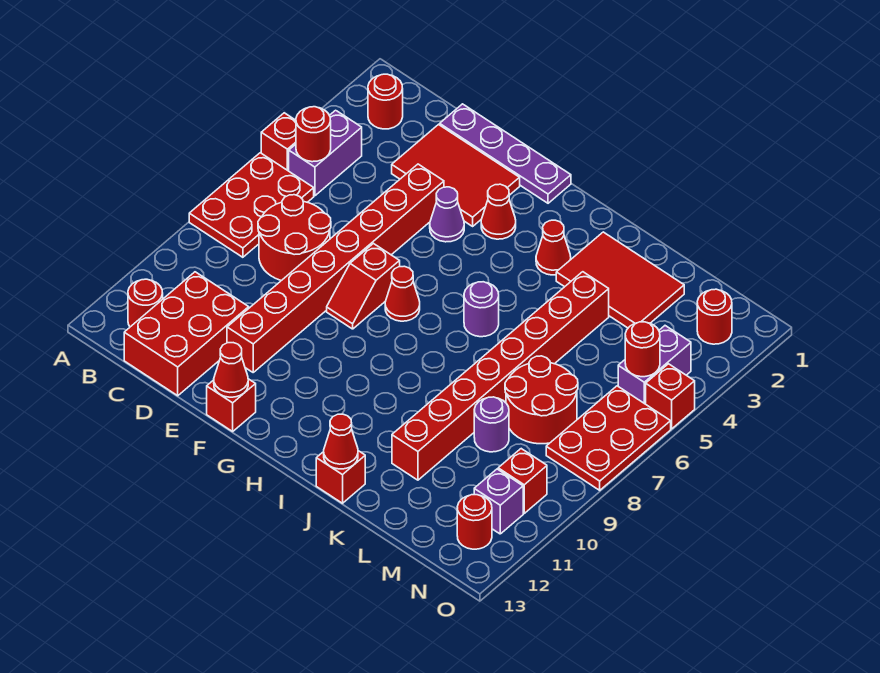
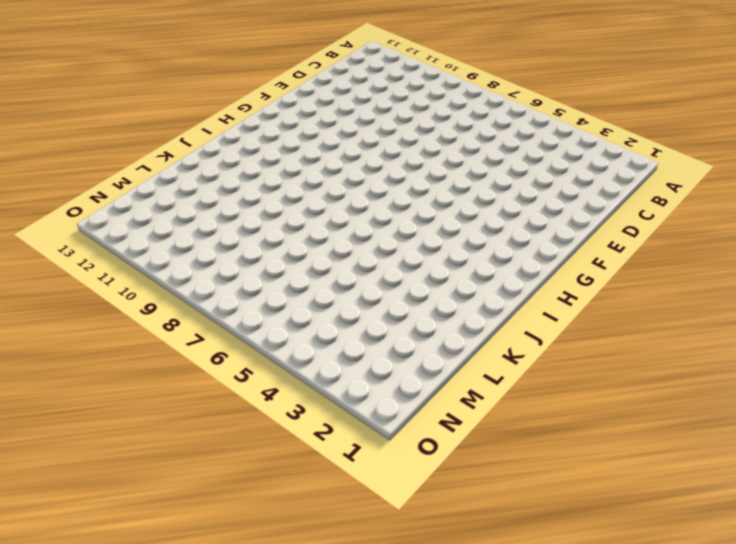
none -> red 1x1 brick [261,113,296,171]
none -> red 2x3 plate [189,153,314,257]
none -> red 1x1 round brick [368,74,403,129]
none -> purple 1x2 brick [289,110,362,196]

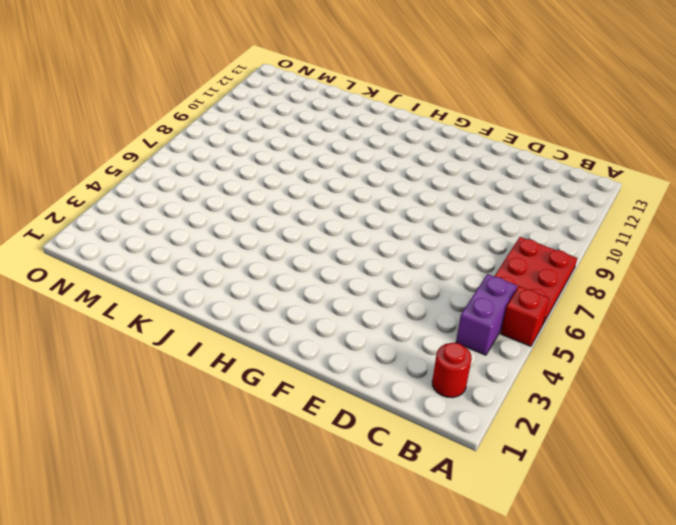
none -> red 1x1 round brick [128,279,163,327]
none -> red 2x2 round brick [258,195,331,281]
none -> red 2x3 brick [124,272,249,396]
none -> purple 1x4 plate [440,104,571,203]

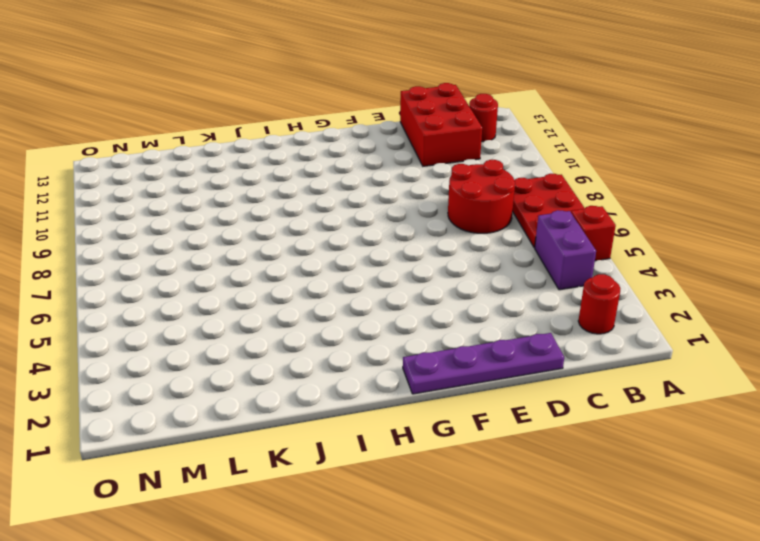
none -> red 2x3 tile [392,125,520,226]
none -> red 1x8 brick [227,164,444,372]
none -> purple 1x1 cone [430,187,464,242]
none -> red 1x2 slope [327,244,400,329]

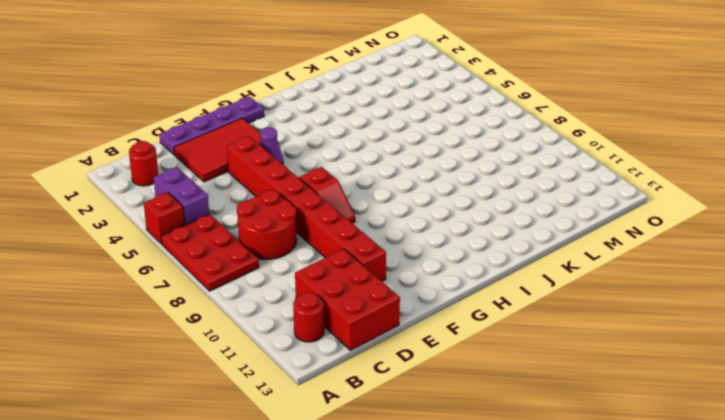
none -> red 1x1 brick [207,379,256,431]
none -> red 1x1 cone [481,184,516,239]
none -> red 1x1 cone [385,266,420,321]
none -> red 1x1 cone [536,220,571,275]

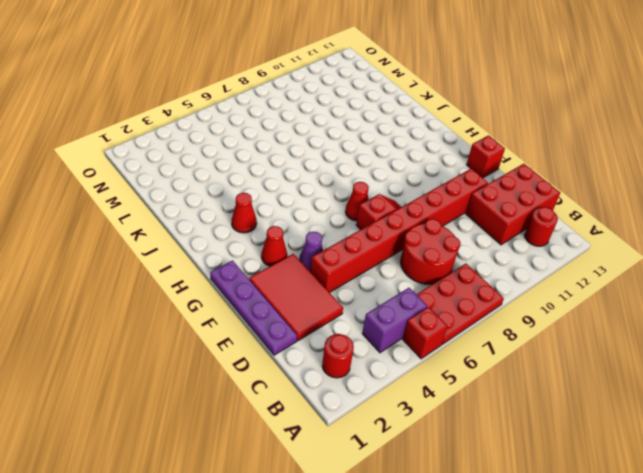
none -> purple 1x1 round brick [464,282,499,337]
none -> red 2x3 tile [556,232,684,328]
none -> red 1x1 brick [316,451,365,503]
none -> red 1x8 brick [392,272,609,480]

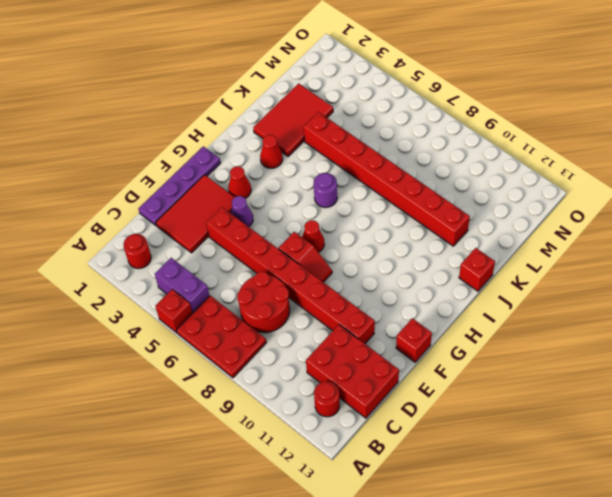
none -> red 2x2 round brick [505,356,578,444]
none -> purple 1x1 round brick [474,397,509,452]
none -> red 1x1 round brick [697,289,732,344]
none -> purple 1x2 brick [618,326,691,404]

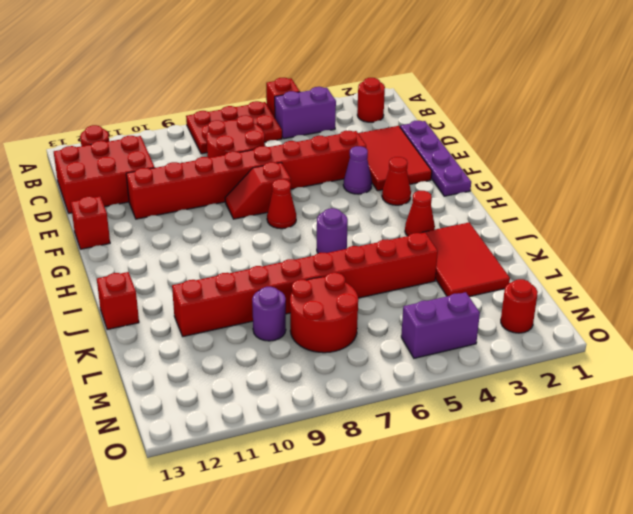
none -> red 2x3 plate [546,386,671,490]
none -> red 1x1 brick [498,449,547,513]
none -> purple 1x1 brick [474,469,523,534]
none -> red 1x1 round brick [457,495,492,549]

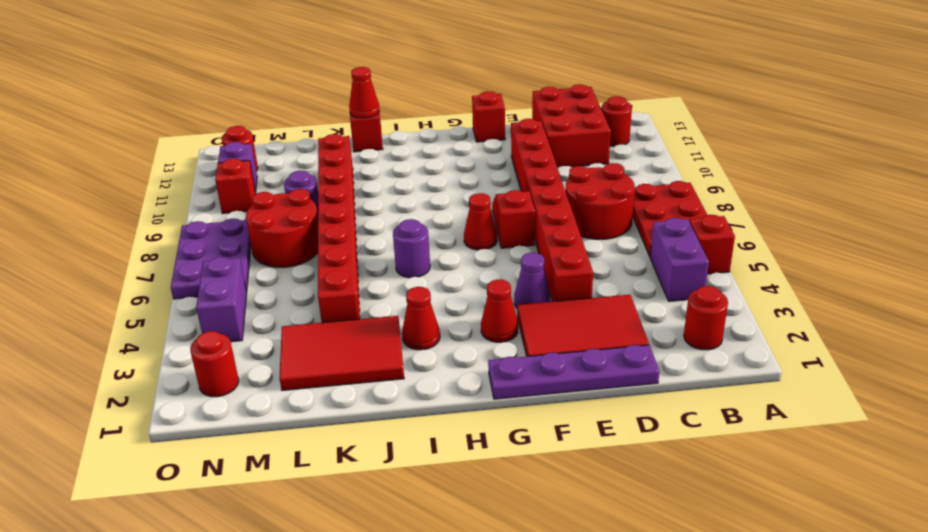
purple 2x3 plate [171,218,251,299] -> red 2x3 plate [546,386,671,490]
none -> red 1x1 brick [646,364,695,429]
none -> red 1x1 round brick [296,107,331,162]
none -> red 1x1 cone [214,343,248,397]
none -> red 1x1 round brick [625,322,660,377]

